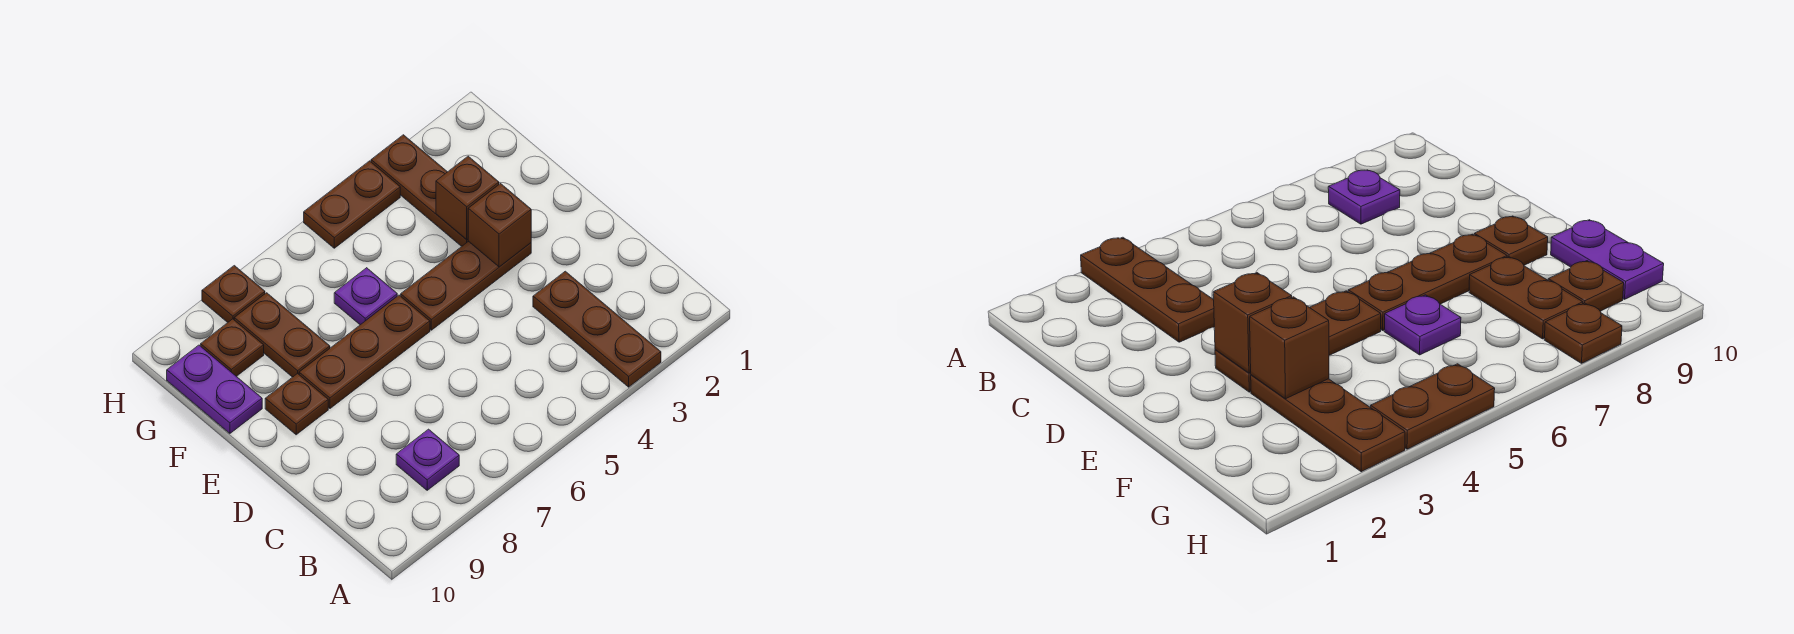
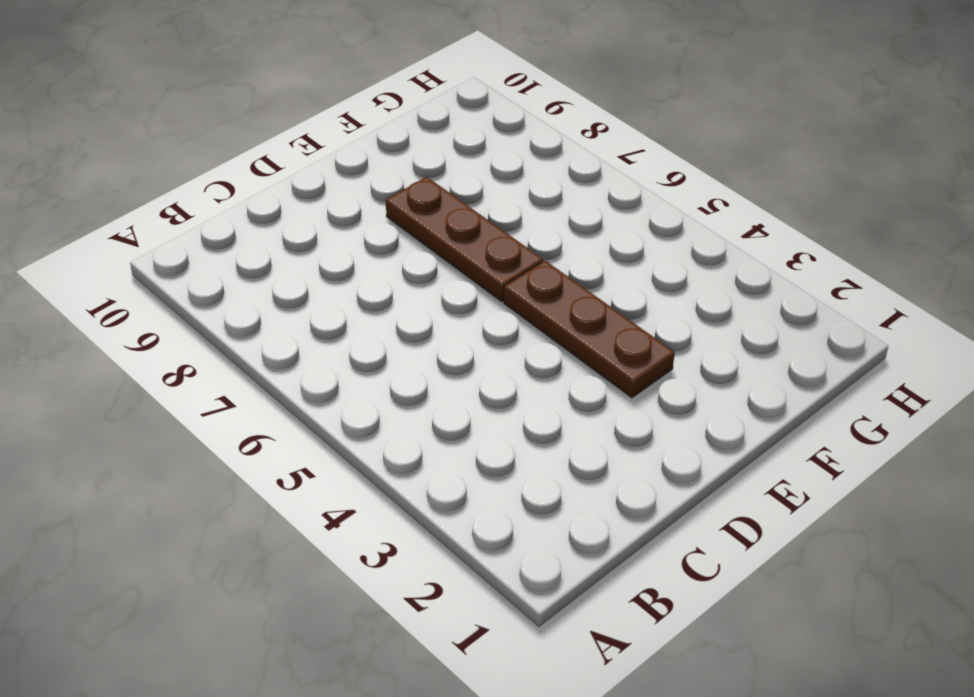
none -> brown 1x3 plate [533,271,661,387]
none -> purple 1x1 plate [396,429,459,490]
none -> brown 1x1 plate [265,373,328,435]

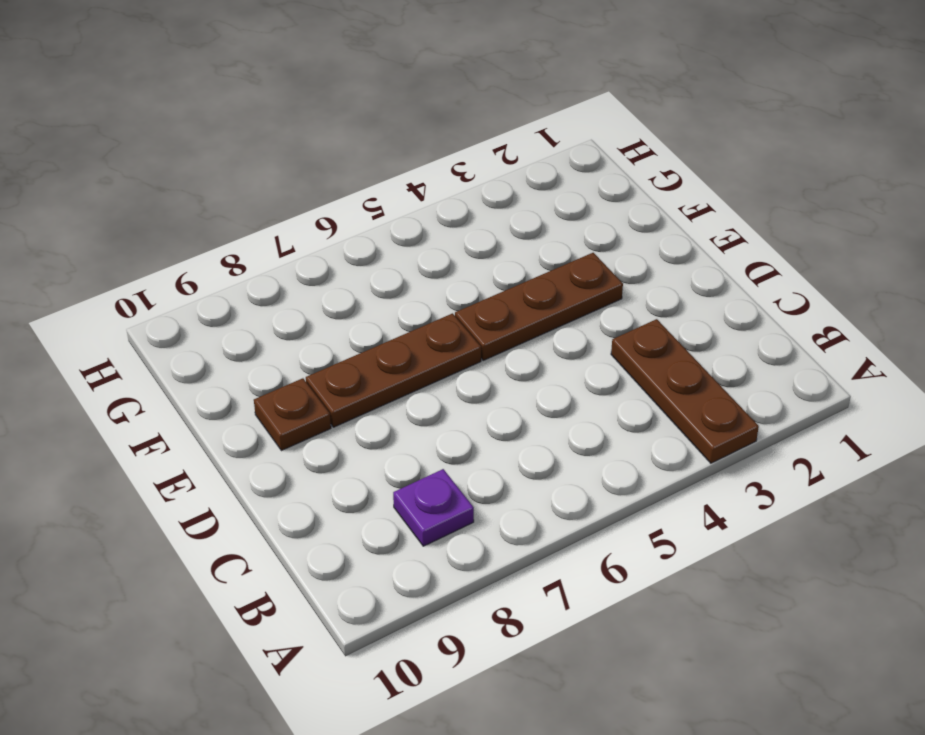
none -> brown 1x3 plate [371,135,468,246]
none -> purple 1x1 plate [334,268,397,325]
none -> brown 1x2 plate [234,293,330,377]

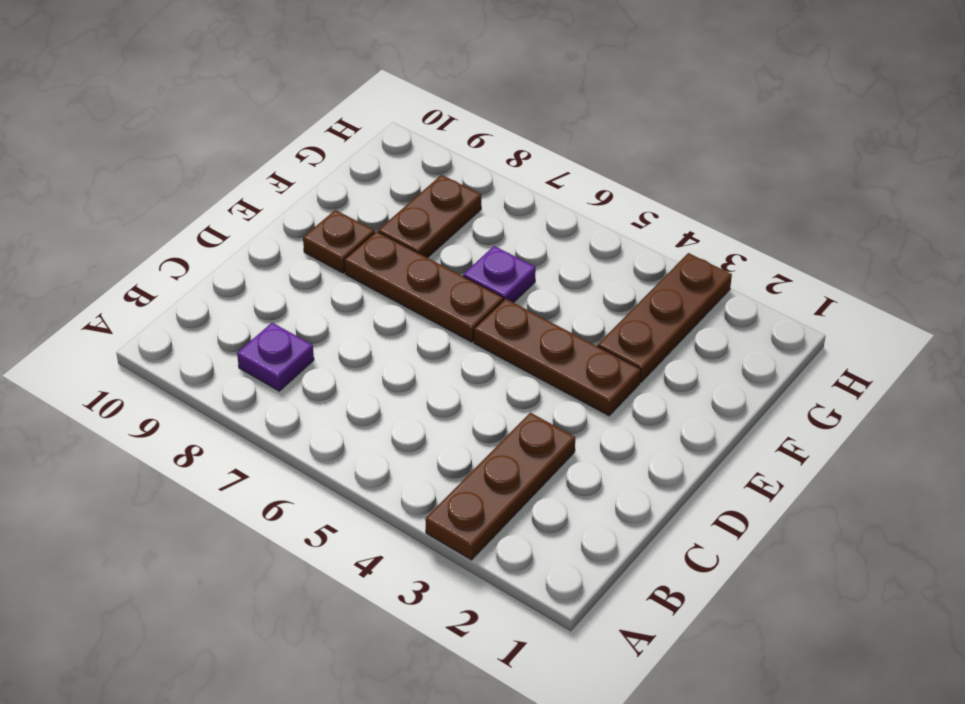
none -> purple 1x2 plate [167,345,262,433]
none -> brown 1x1 plate [201,319,264,376]
none -> brown 1x2 plate [304,161,400,248]

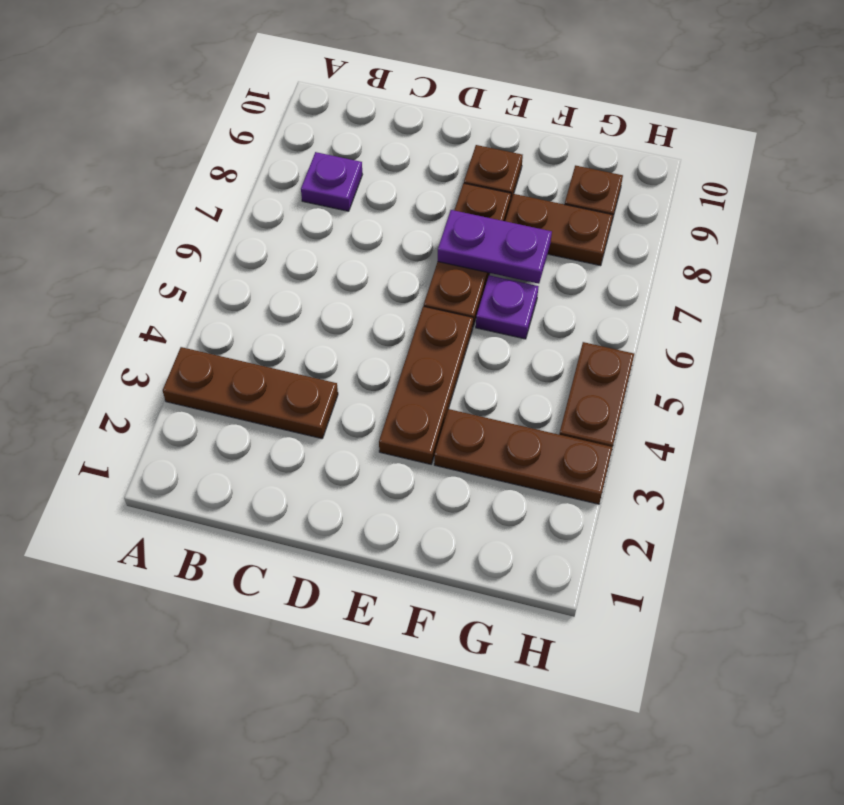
purple 1x2 plate [438,210,552,284] -> purple 1x2 plate moved to [167,345,262,433]
none -> brown 1x1 plate [202,266,265,322]
none -> brown 1x1 brick [468,184,531,267]
none -> brown 1x1 brick [436,156,499,240]

